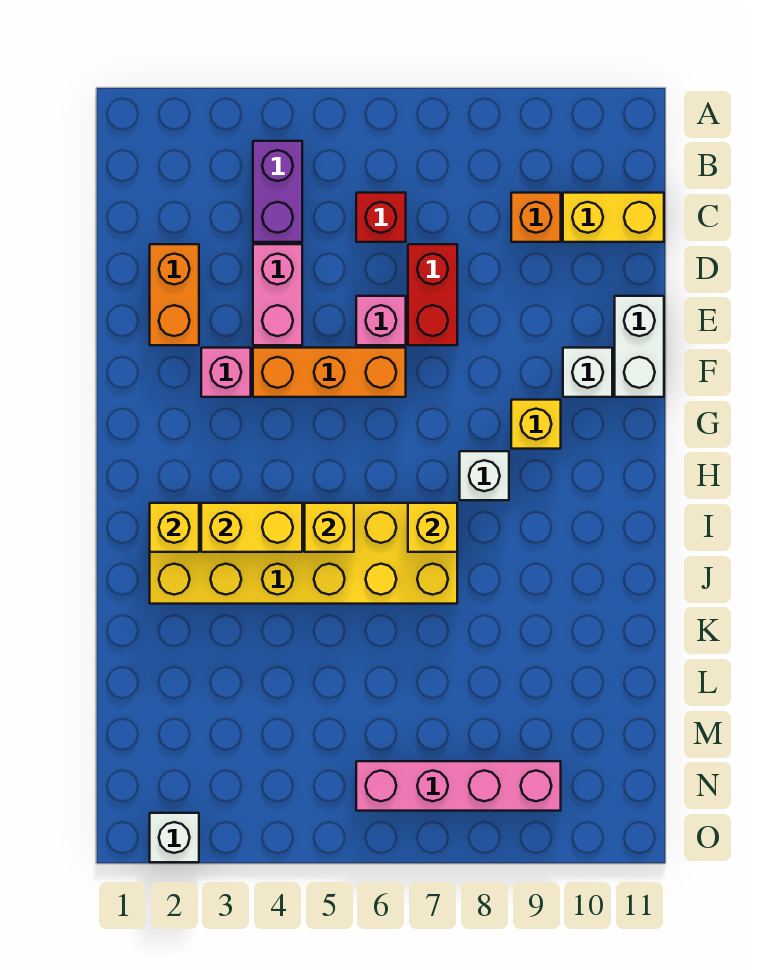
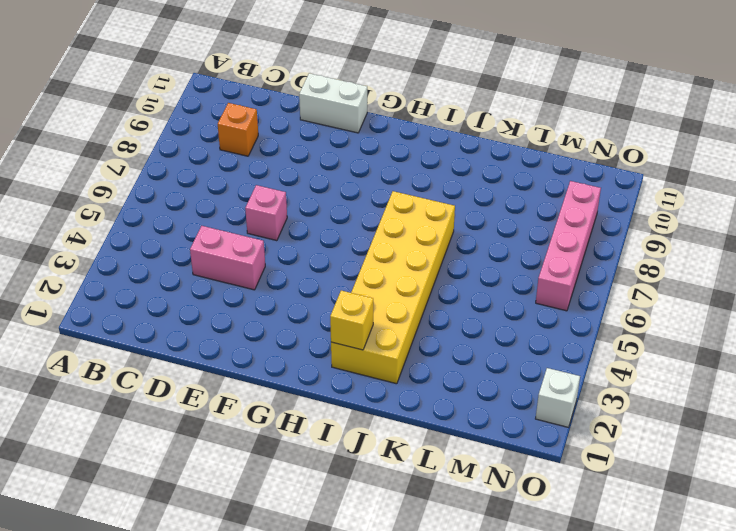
none -> purple 1x2 brick [253,141,302,242]
none -> red 1x1 brick [356,193,406,242]
none -> yellow 1x2 brick [563,193,664,242]

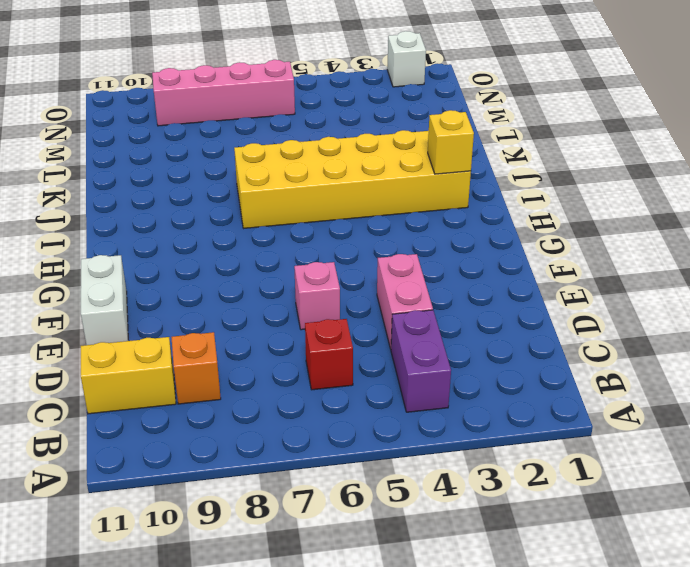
none -> orange 1x2 brick [150,244,199,345]
none -> red 1x2 brick [408,244,457,345]
none -> pink 1x1 brick [201,348,251,397]

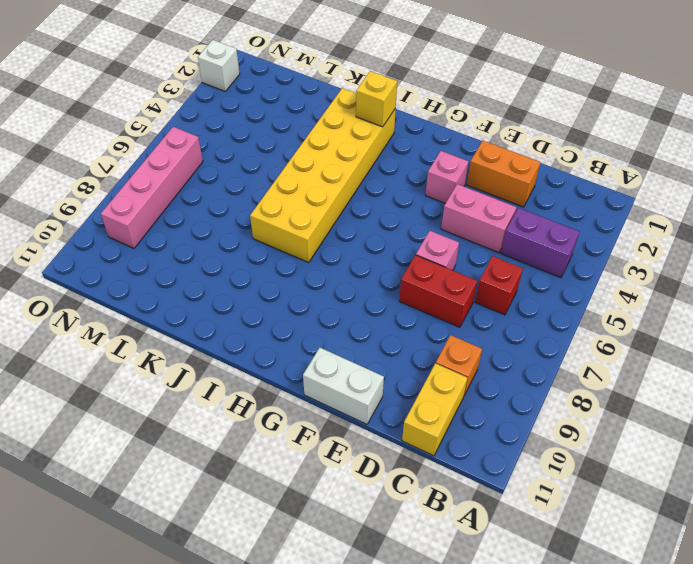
none -> orange 1x3 brick [253,348,406,397]
none -> white 1x1 brick [563,348,612,397]
none -> yellow 1x1 brick [511,400,561,449]

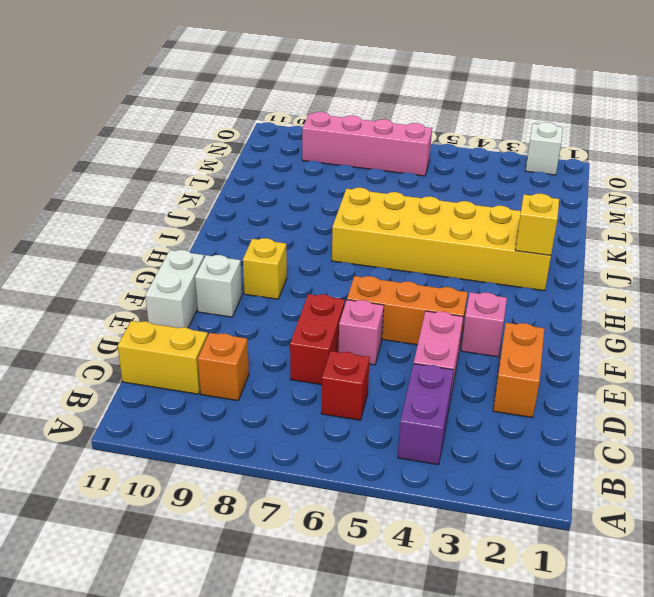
none -> white 1x1 brick [460,451,509,500]
none -> yellow 1x2 brick [201,503,302,552]
none -> yellow 1x1 brick [305,503,354,552]

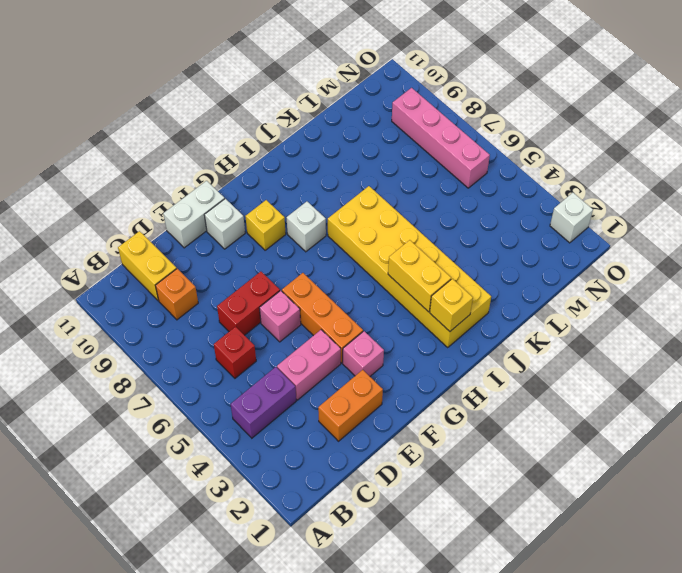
none -> yellow 1x1 brick [305,503,354,552]
none -> yellow 1x1 brick [408,503,457,552]

